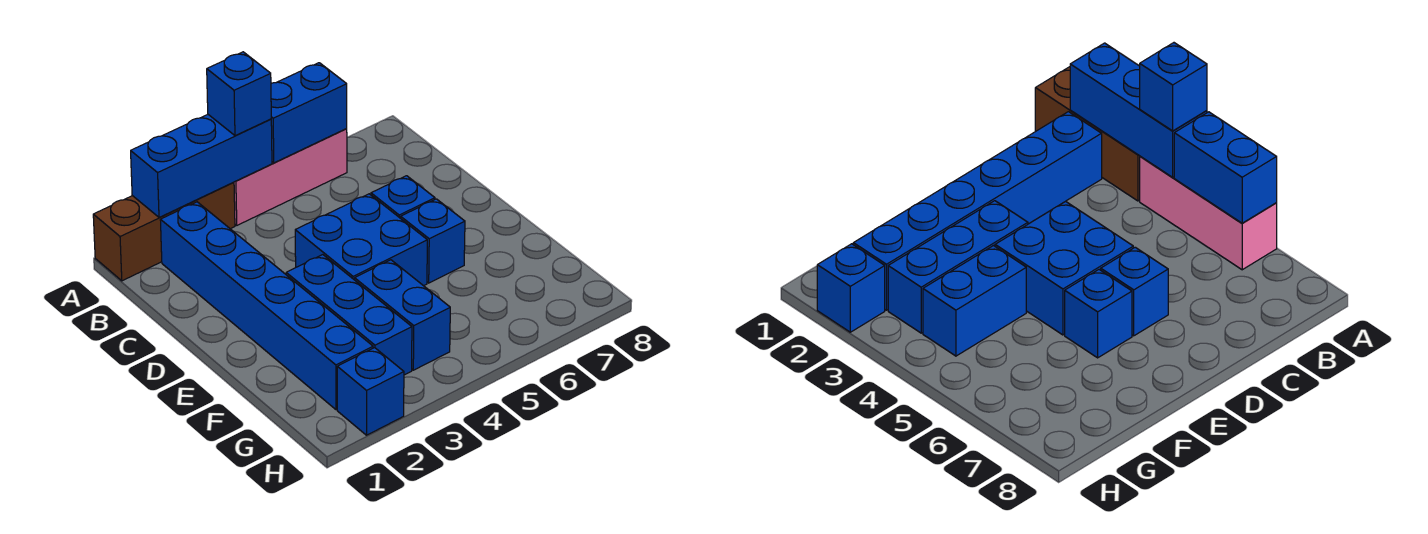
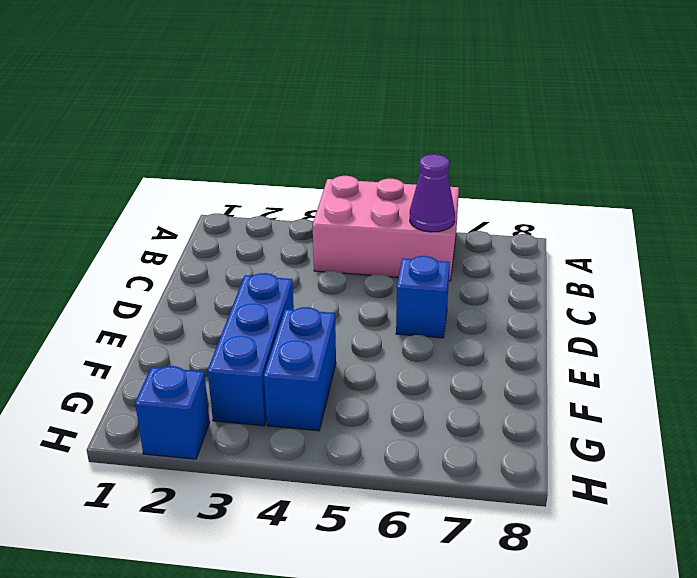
pink 2x3 brick [313,176,459,281] -> pink 1x3 brick [234,129,347,225]
purple 1x1 cone [410,154,455,232] -> none
none -> brown 1x3 brick [93,182,235,281]
none -> blue 1x6 brick [160,202,373,410]
none -> blue 2x2 brick [295,194,427,286]

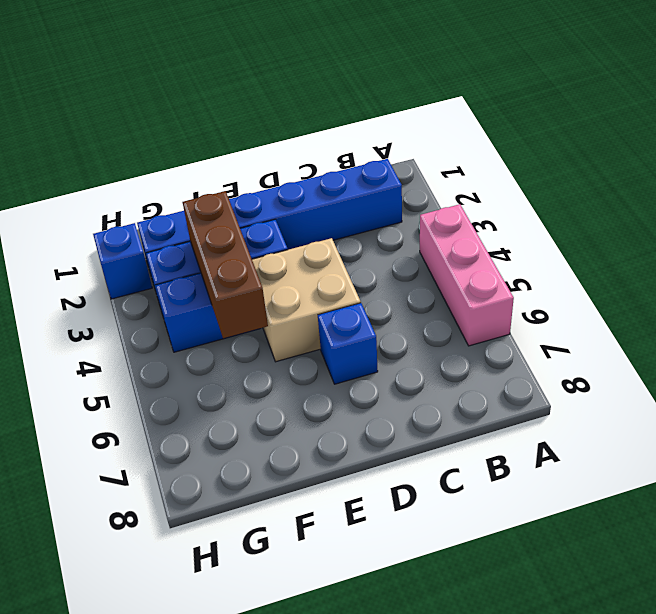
tan 2x2 brick [252,238,361,362] -> blue 2x2 brick [295,194,427,286]
brown 1x3 brick [182,191,268,339] -> brown 1x3 brick moved to [93,182,235,281]
none -> blue 1x1 brick [401,199,465,283]
none -> blue 1x3 brick [131,115,272,217]
none -> blue 1x2 brick [271,63,347,163]

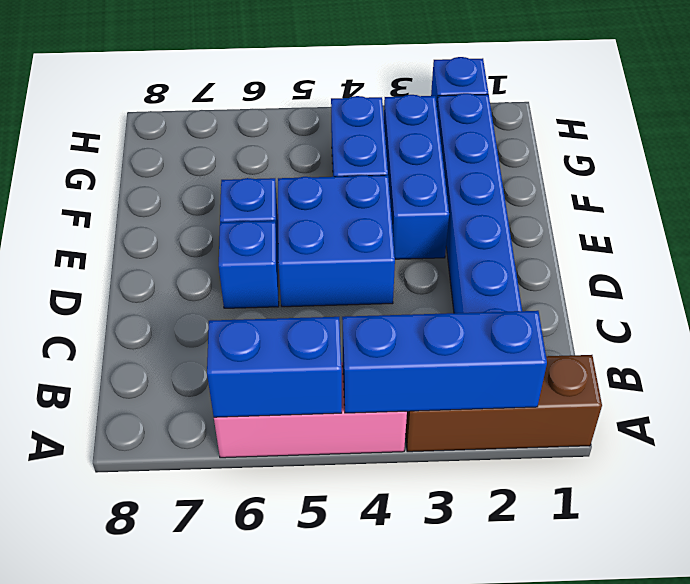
none -> blue 1x1 brick [207,52,271,136]

